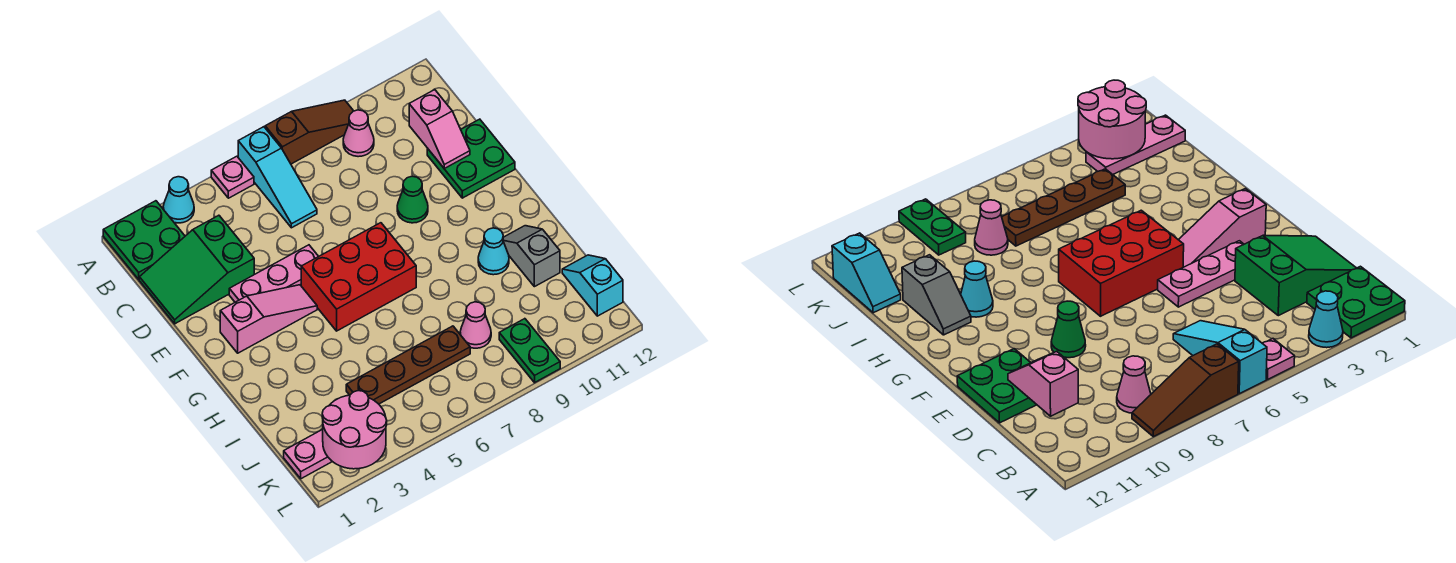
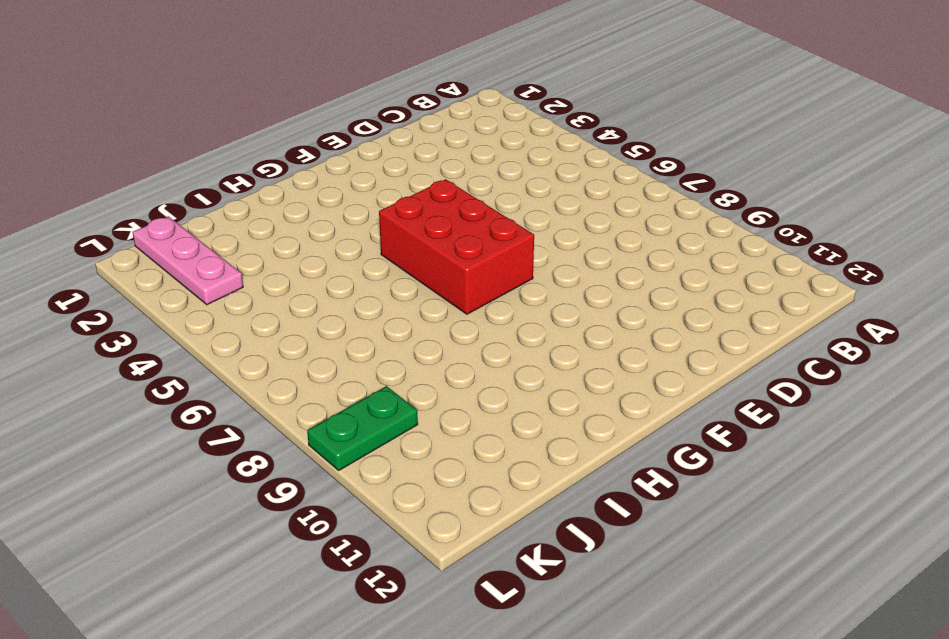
none -> green 2x2 plate [103,201,185,279]
none -> cyan 1x1 cone [163,177,194,223]
none -> pink 1x1 plate [211,156,254,198]

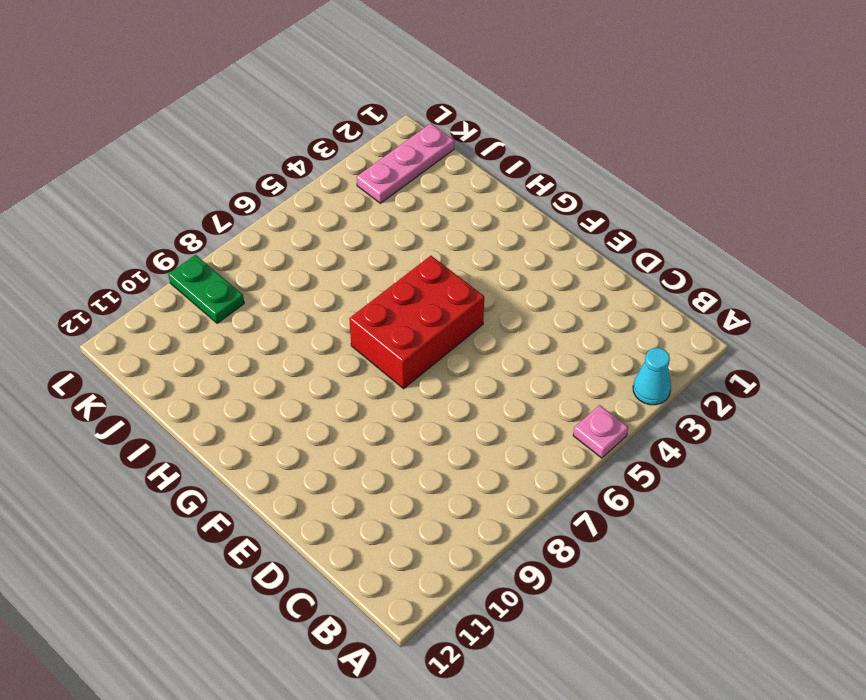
none -> green 2x2 plate [103,201,185,279]
none -> cyan 1x3 slope [238,127,317,228]
none -> brown 1x3 slope [265,100,353,164]

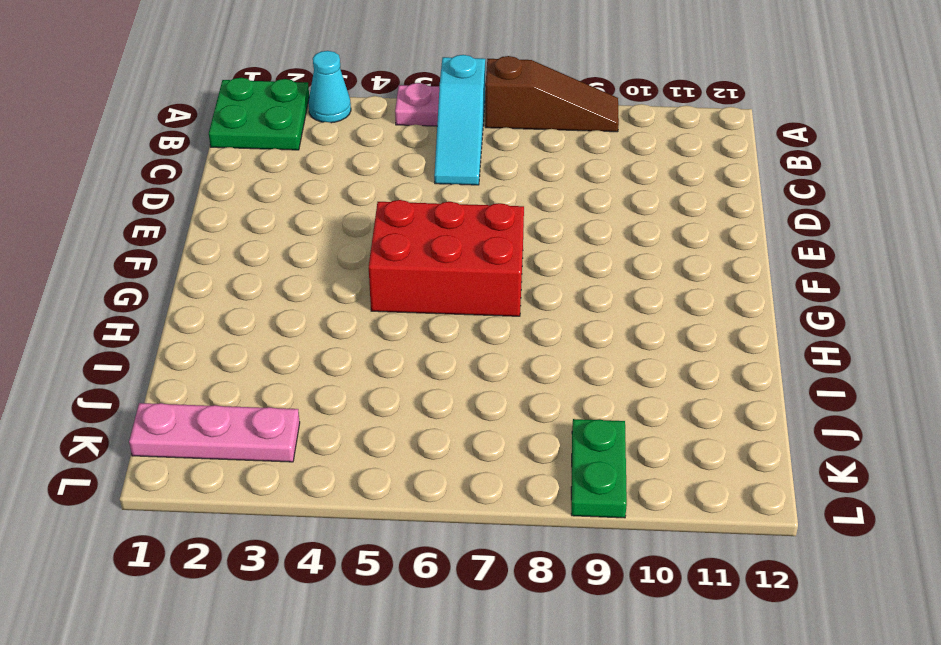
none -> pink 1x1 cone [343,110,374,157]
none -> green 2x3 slope [139,215,254,324]
none -> green 2x2 plate [427,119,515,198]

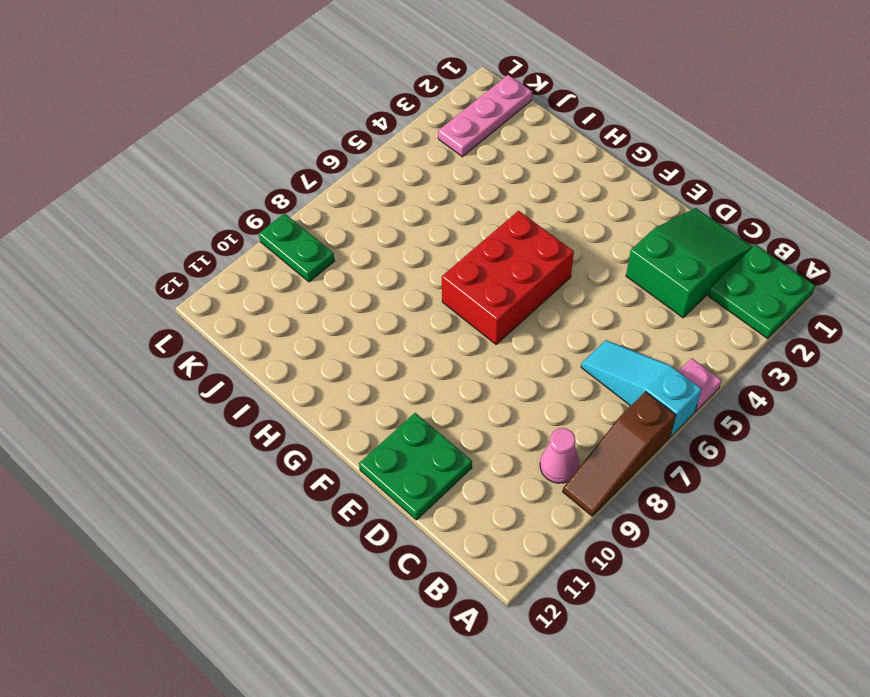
none -> cyan 1x1 cone [163,177,194,223]
none -> pink 1x3 plate [229,245,319,302]
none -> green 1x1 cone [397,176,428,223]

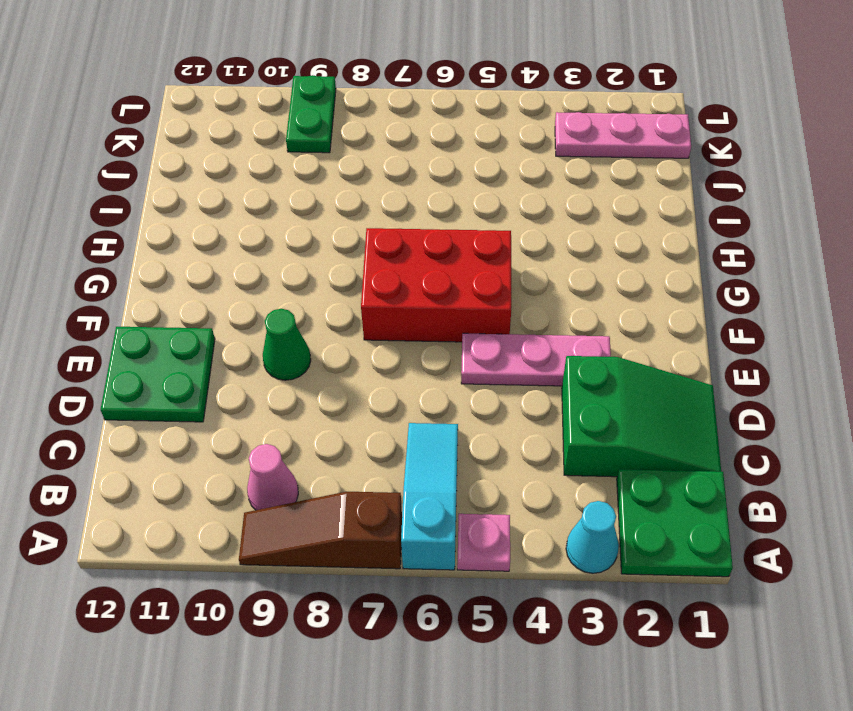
none -> pink 1x3 slope [220,285,317,353]
none -> cyan 1x1 cone [478,228,509,275]
none -> grey 1x2 slope [503,226,560,287]

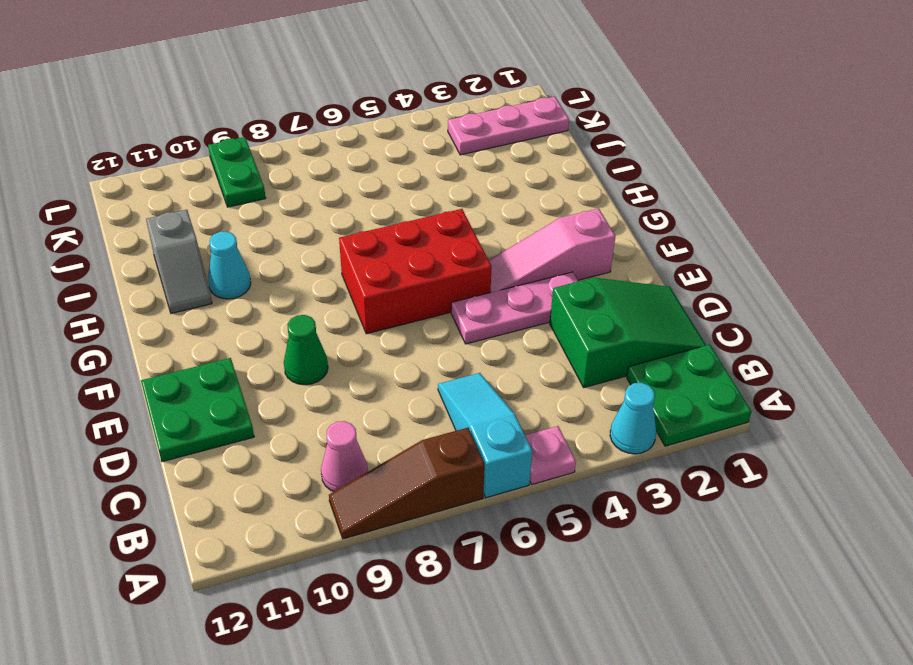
none -> brown 1x4 plate [346,326,470,404]
none -> pink 1x1 cone [460,302,491,348]
none -> cyan 1x2 slope [562,255,623,316]

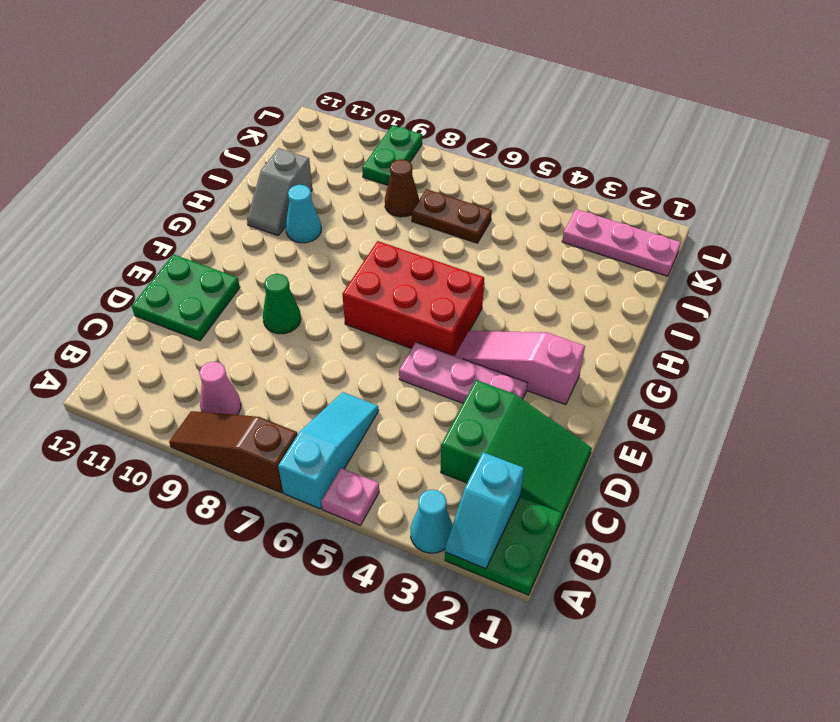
cyan 1x2 slope [445,452,524,569] -> cyan 1x2 slope moved to [562,255,623,316]
brown 1x2 plate [412,189,492,243] -> brown 1x4 plate [346,326,470,404]
brown 1x1 cone [385,159,419,217] -> pink 1x1 cone [460,302,491,348]
none -> pink 1x2 slope [409,90,470,169]
none -> pink 2x2 round brick [322,391,387,469]

